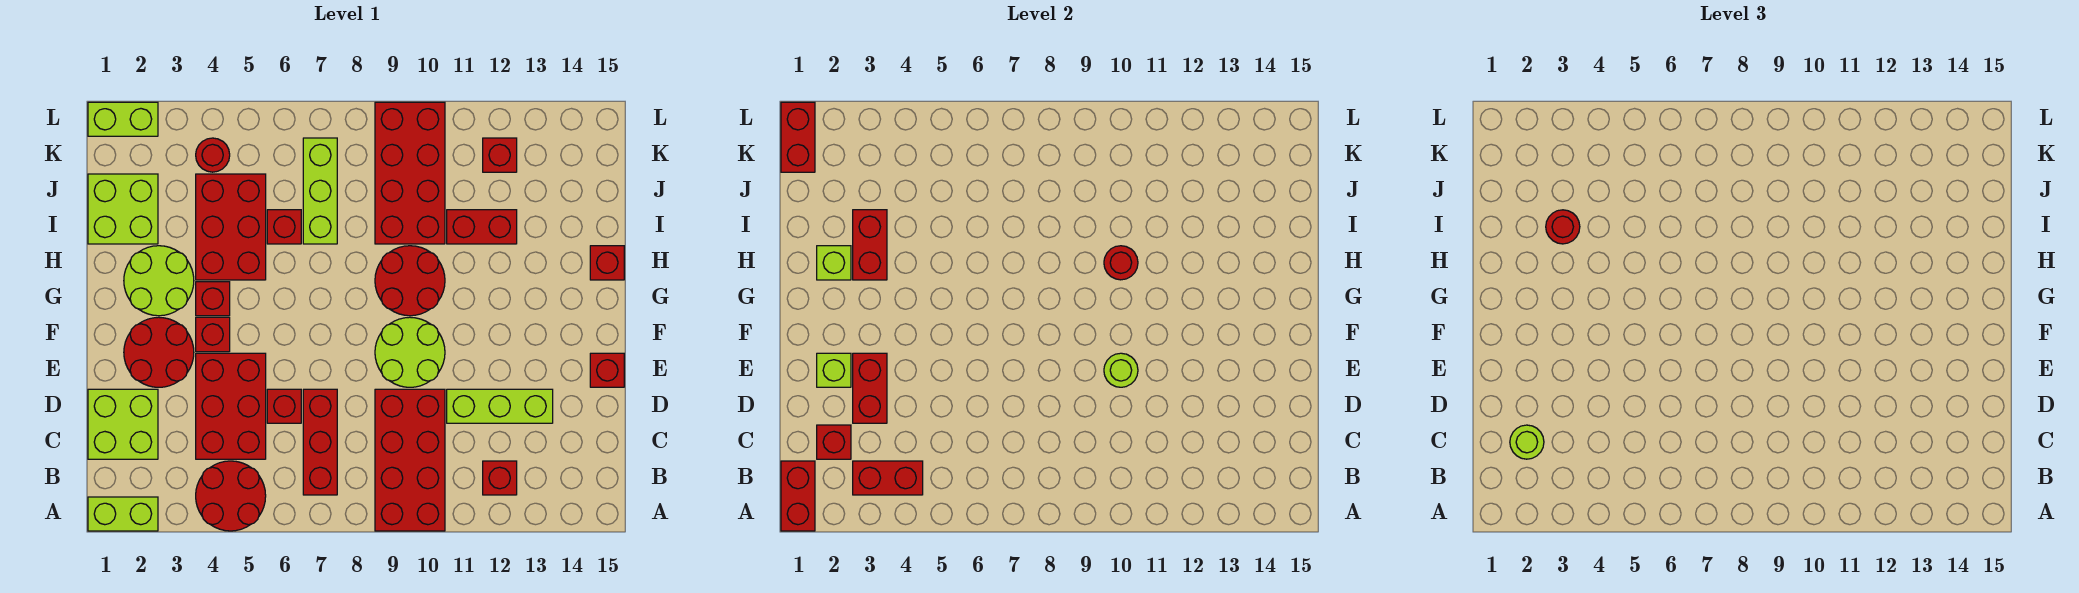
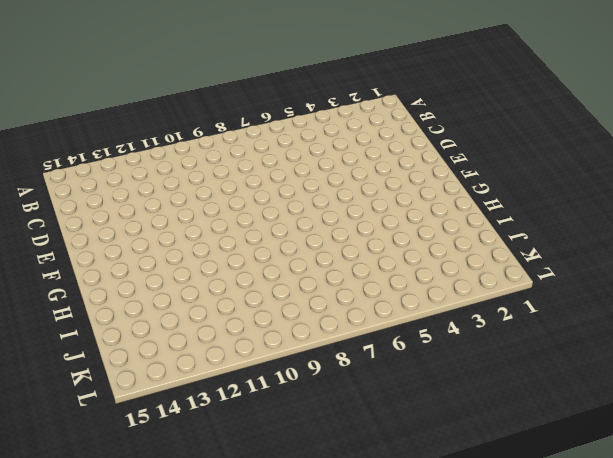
none -> lime 1x2 brick [88,497,158,531]
none -> red 2x2 round brick [196,461,266,531]
none -> red 2x4 brick [375,389,445,531]
none -> red 1x3 brick [303,389,337,495]

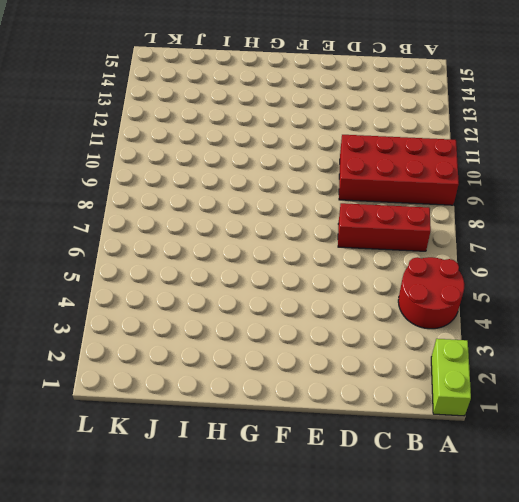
none -> red 1x1 brick [483,461,517,495]
none -> lime 2x2 brick [88,389,158,459]
none -> red 2x3 brick [196,353,266,459]
none -> red 1x1 brick [267,389,301,423]

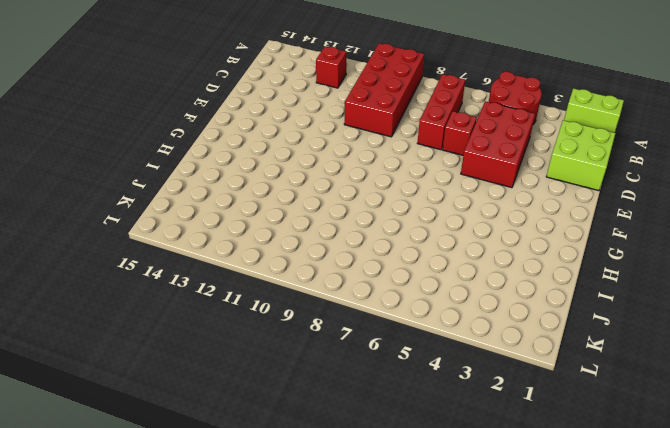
none -> lime 1x3 brick [447,389,553,423]
none -> red 2x2 round brick [124,317,194,387]
none -> lime 2x2 round brick [375,317,445,387]
none -> red 1x1 brick [590,353,624,387]

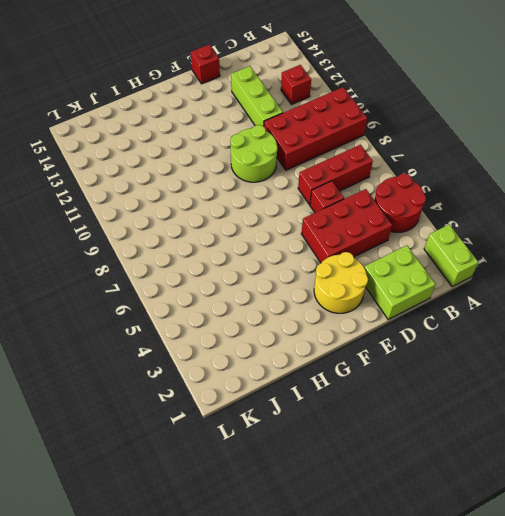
yellow 2x2 round brick [314,252,368,313] -> red 2x2 round brick [124,317,194,387]
none -> red 1x1 brick [196,317,230,352]
none -> lime 2x2 round brick [124,246,194,316]
none -> red 1x1 brick [196,282,230,316]
none -> red 2x2 round brick [375,246,445,316]

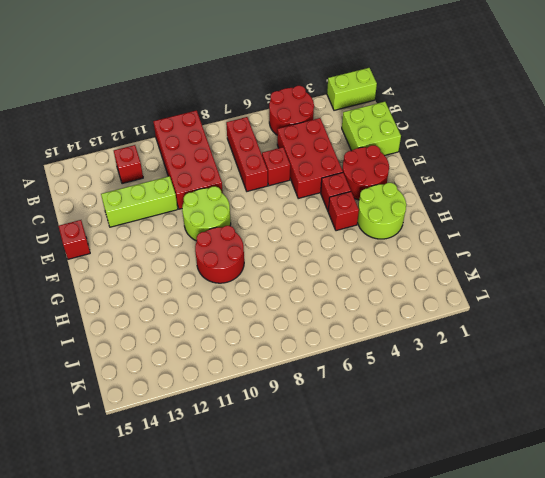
none -> red 2x3 brick [196,174,266,280]
none -> red 1x1 brick [590,246,624,280]
none -> lime 2x2 brick [88,174,158,244]
none -> red 1x1 brick [267,210,301,244]

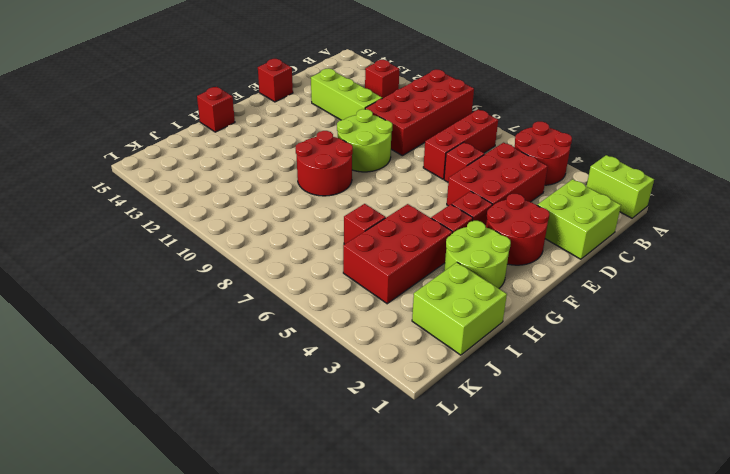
none -> lime 1x3 brick [303,138,337,244]
none -> red 2x4 brick [375,102,445,244]
none -> red 1x2 brick [447,210,517,244]
none -> red 1x1 round brick [196,138,230,172]

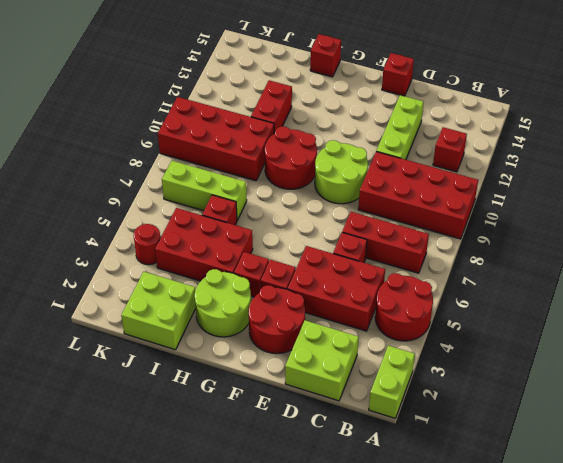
none -> red 1x1 brick [483,138,517,172]
none -> lime 1x2 brick [88,102,158,136]
none -> red 1x2 brick [781,461,815,531]
none -> red 1x2 brick [853,461,923,495]

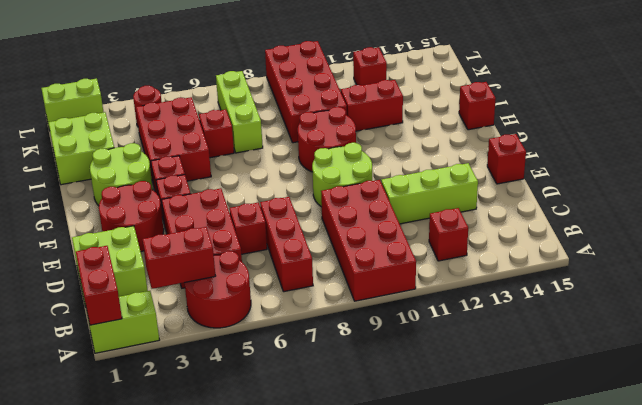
none -> red 1x1 brick [817,425,851,459]
none -> red 1x2 brick [853,353,887,423]
none -> lime 1x1 brick [817,353,851,387]
none -> lime 1x1 round brick [1104,353,1138,387]

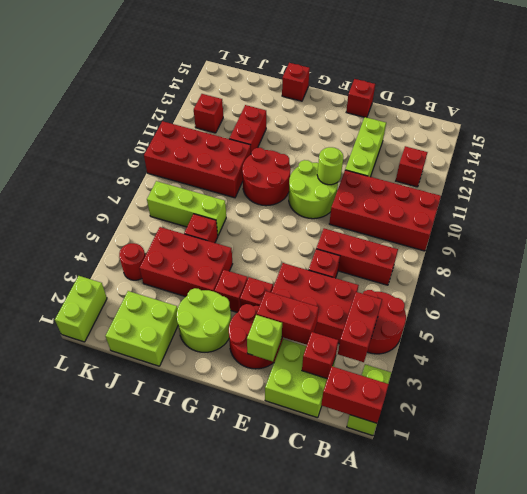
none -> lime 1x1 brick [817,246,851,280]
none -> red 1x2 brick [853,210,887,280]
none -> red 1x1 round brick [1104,246,1138,280]
none -> red 1x2 brick [781,102,815,172]

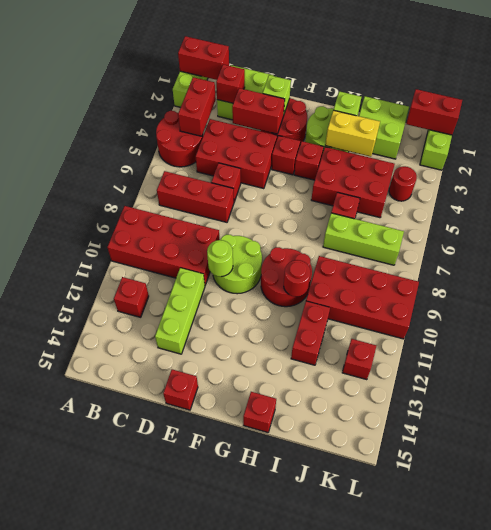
yellow 1x2 brick [325,110,380,157] -> red 1x2 brick [853,210,887,280]
none -> lime 1x1 round brick [1510,425,1544,459]
none -> red 1x1 round brick [1546,210,1580,244]

